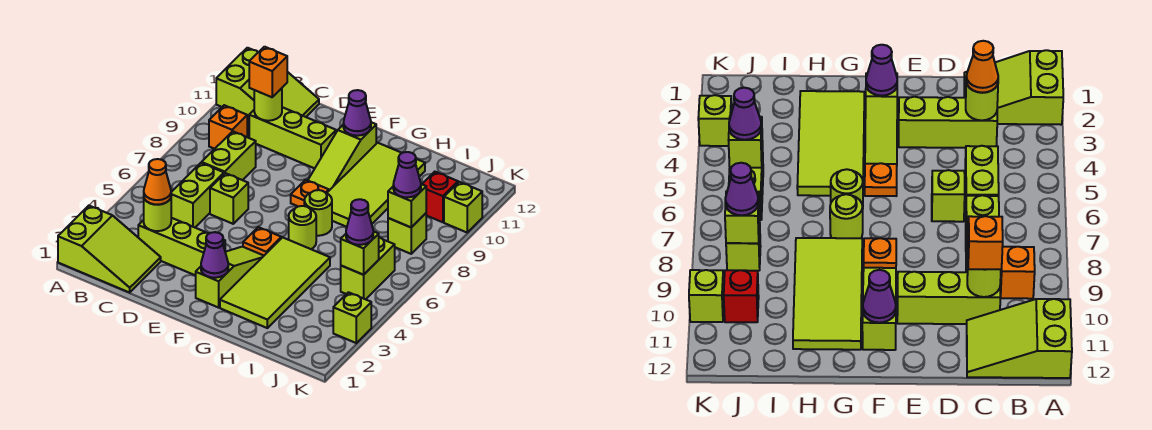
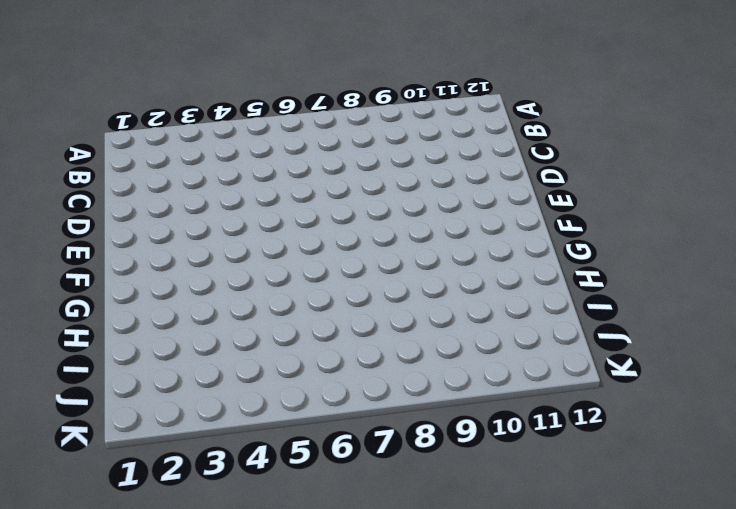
none -> lime 2x3 slope [58,206,161,292]
none -> lime 2x3 slope [216,48,319,118]
none -> orange 1x1 brick [209,105,247,149]
none -> lime 1x3 brick [138,218,225,276]

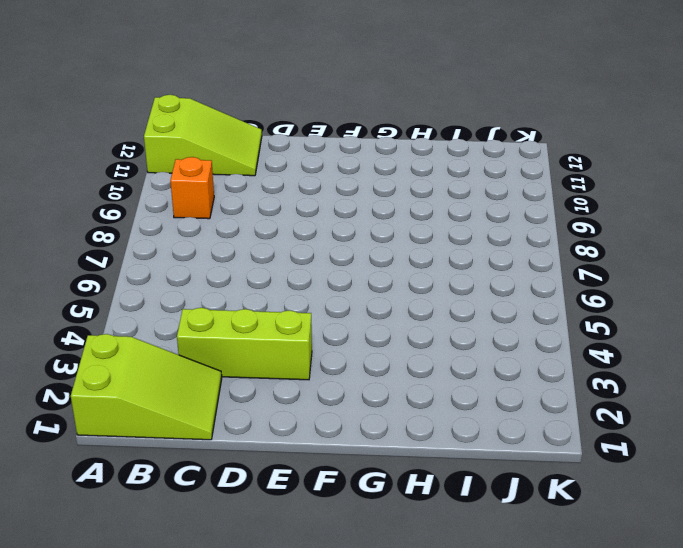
none -> lime 1x2 brick [171,163,224,227]
none -> lime 1x2 brick [202,131,256,180]
none -> lime 1x3 brick [249,107,336,168]
none -> lime 1x1 brick [210,173,248,224]

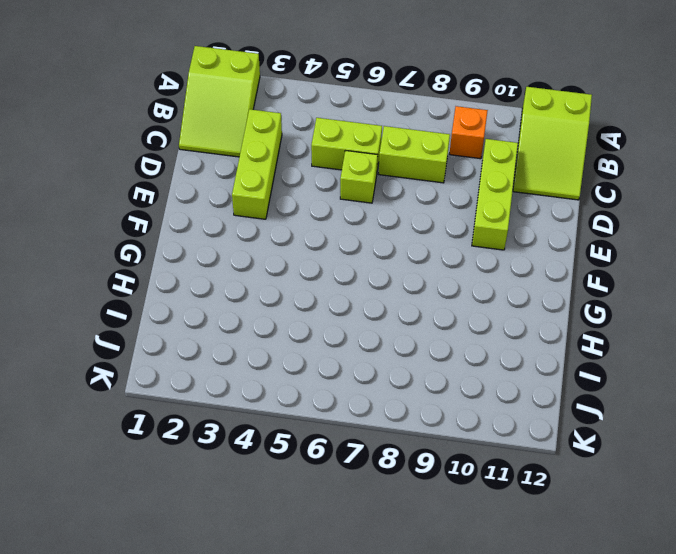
none -> lime 1x3 slope [196,247,264,308]
none -> orange 1x1 plate [243,227,281,255]
none -> orange 1x1 plate [291,180,329,206]
none -> lime 1x3 slope [308,122,376,190]

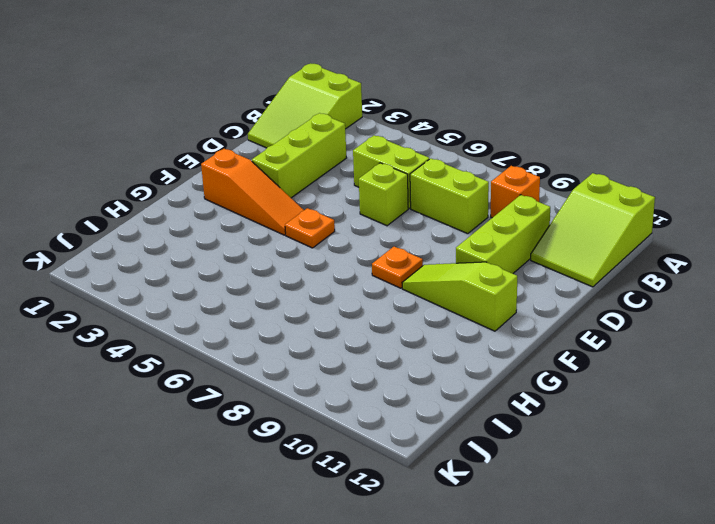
orange 1x3 slope [201,149,304,235] -> lime 1x3 slope [196,247,264,308]
none -> lime 2x4 tile [220,237,330,328]
none -> lime 1x1 round brick [289,206,316,249]
none -> lime 1x1 round brick [304,190,332,236]
none -> lime 2x4 tile [327,143,425,227]

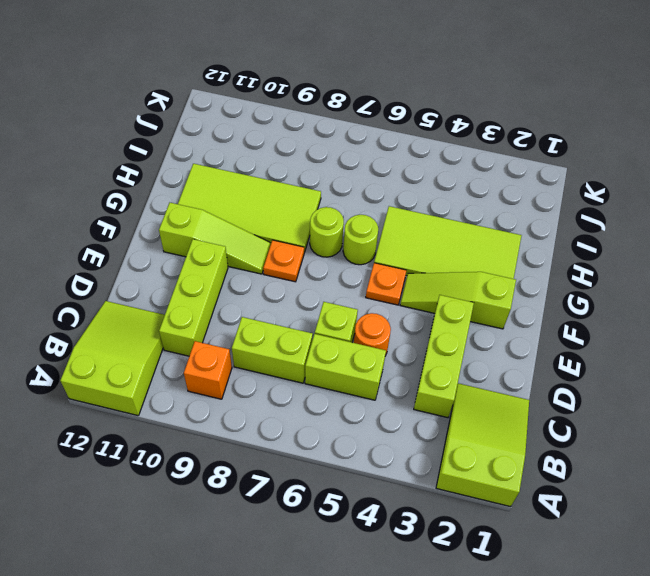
orange 1x1 round brick [354,313,391,356] -> none
none -> lime 1x2 brick [341,237,395,299]
none -> lime 1x1 brick [388,213,426,254]
none -> red 1x1 brick [422,172,458,222]
none -> lime 1x1 brick [333,292,371,343]

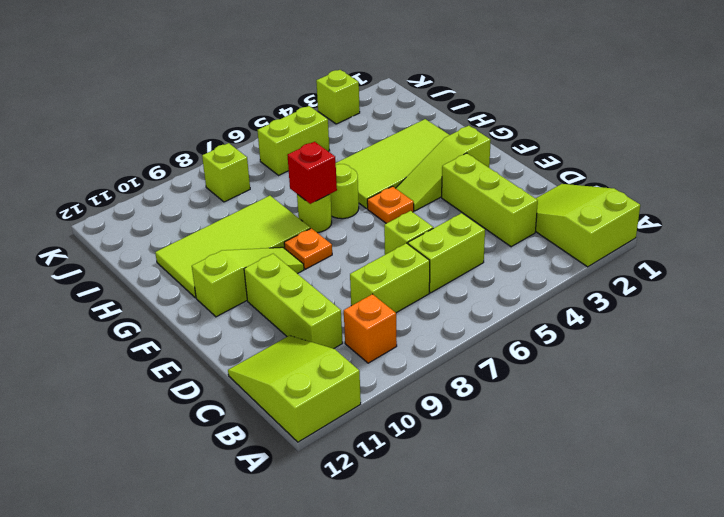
red 1x1 brick [287,142,337,204] -> red 1x1 brick moved to [422,172,458,222]
none -> lime 1x1 brick [444,182,482,232]
none -> lime 1x1 round brick [144,198,171,231]
none -> lime 1x1 round brick [254,88,282,121]
none -> purple 1x1 cone [201,232,228,278]

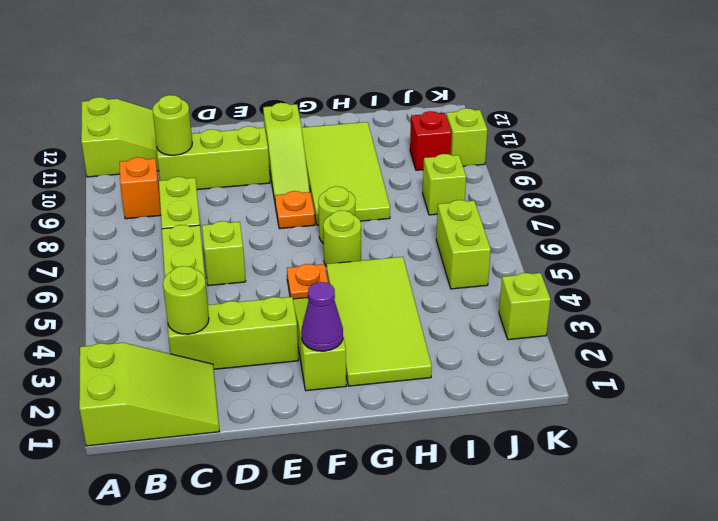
none -> purple 1x1 cone [343,90,371,136]
none -> lime 1x1 brick [341,231,379,275]
none -> lime 1x1 brick [388,184,426,227]
none -> orange 1x1 cone [144,159,171,205]

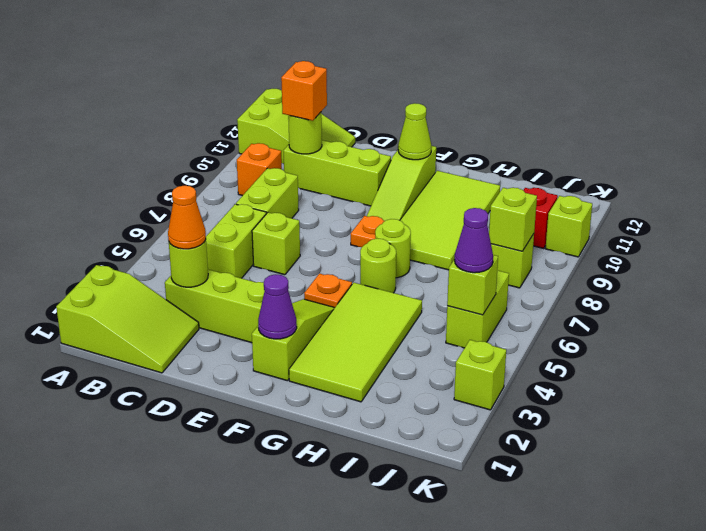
lime 1x1 cone [398,103,432,160] -> purple 1x1 cone [343,90,371,136]
none -> purple 1x1 cone [393,152,421,197]

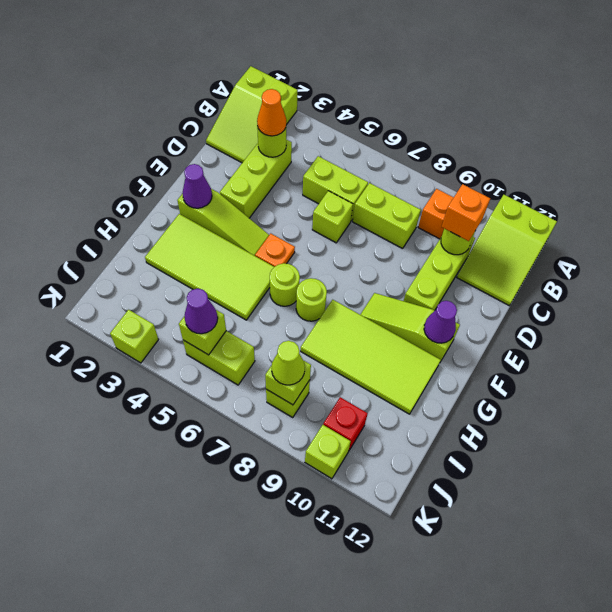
lime 1x1 cone [272,341,305,385] -> purple 1x1 cone [393,152,421,197]
none -> orange 1x1 plate [291,180,329,206]

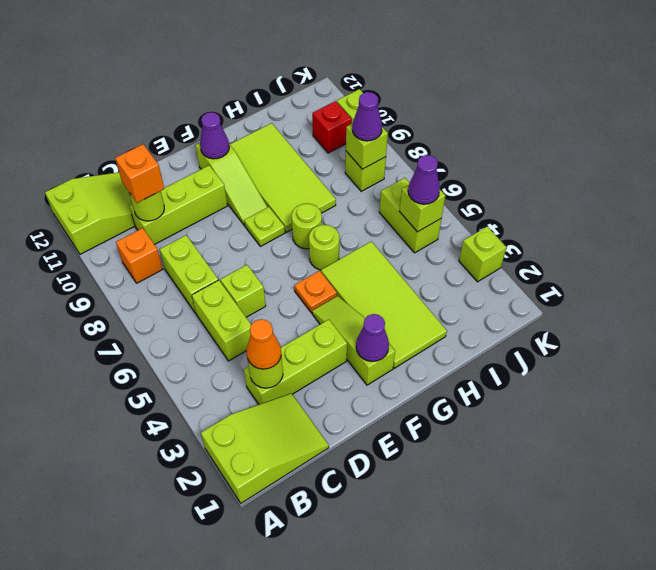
lime 1x1 plate [244,207,285,247] -> orange 1x1 plate [291,180,329,206]

